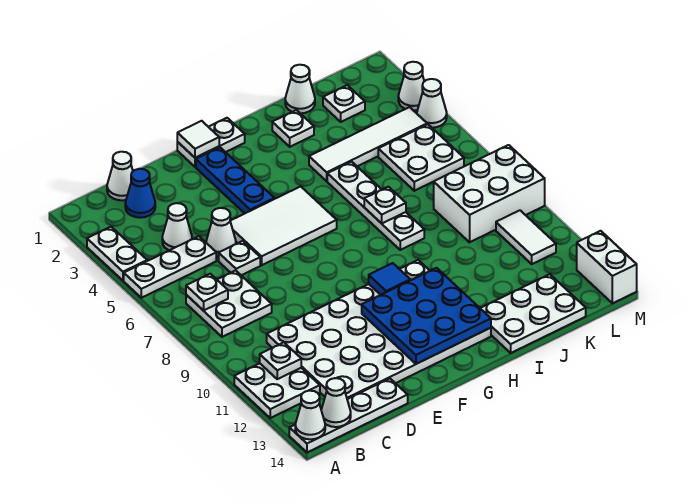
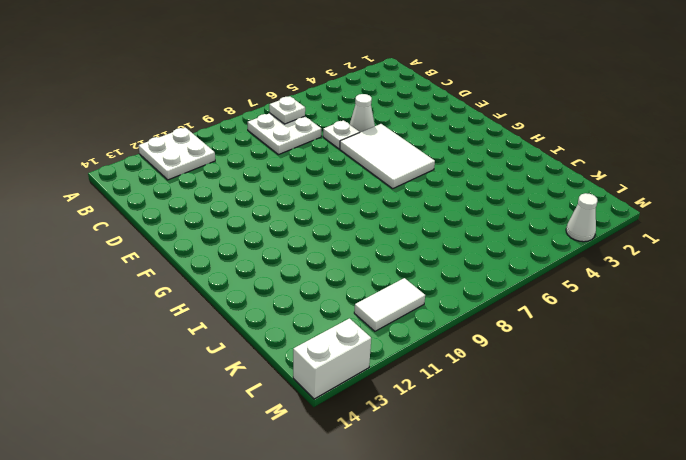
none -> white 1x2 plate [87,227,147,281]
none -> white 1x3 plate [124,236,216,298]
none -> white 1x4 plate [289,379,408,452]
none -> white 1x1 cone [107,152,133,200]

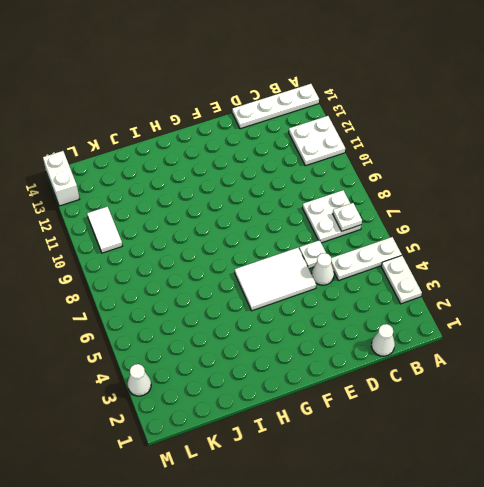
none -> blue 1x1 cone [125,169,155,218]
none -> white 1x1 cone [162,203,192,250]
none -> white 4x6 plate [267,260,491,399]
none -> white 1x2 plate [177,118,245,167]

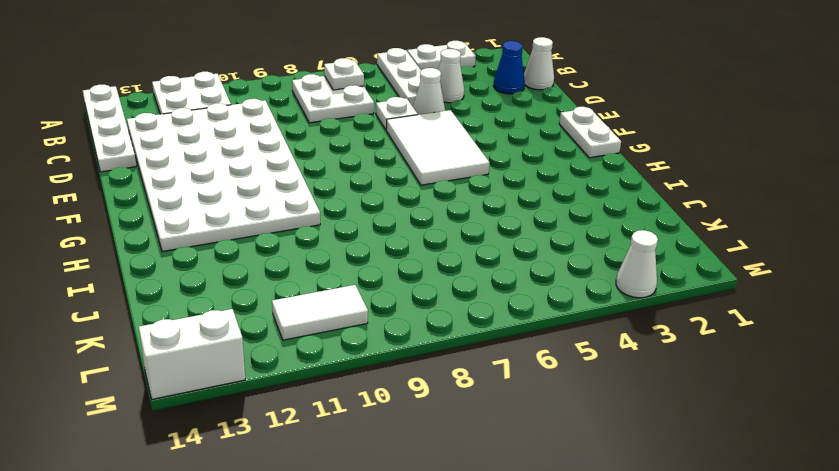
none -> blue 1x3 plate [196,147,274,213]
none -> white 1x1 plate [272,110,314,147]
none -> white 1x4 tile [309,107,427,181]
none -> white 1x4 plate [327,162,424,250]

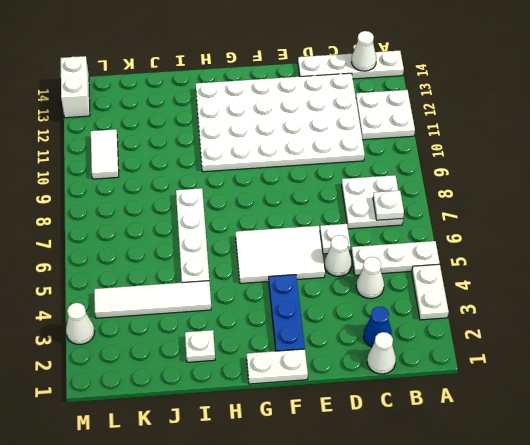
none -> white 2x3 plate [480,274,586,353]
none -> white 1x1 cone [285,65,315,113]
none -> white 1x1 plate [323,85,365,122]
none -> white 2x2 plate [378,124,464,191]

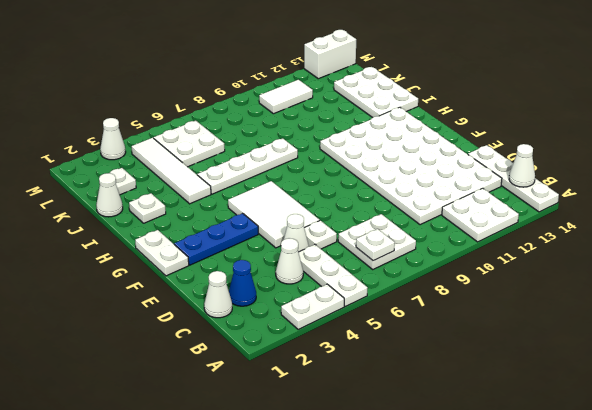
none -> white 2x3 brick [434,145,545,242]
none -> white 1x1 cone [417,79,447,128]
none -> white 1x1 cone [295,391,325,439]
none -> white 1x1 plate [260,342,301,379]

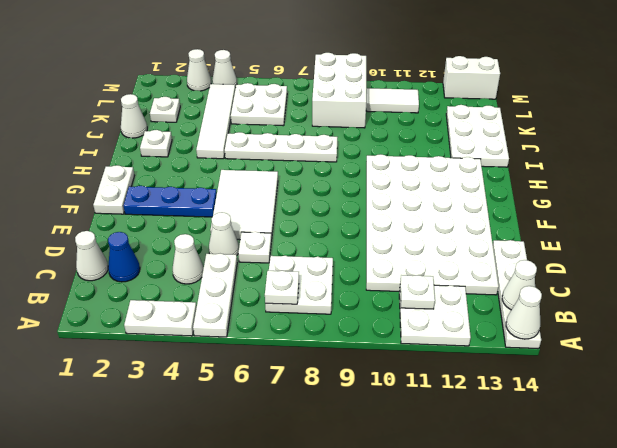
none -> white 1x1 tile [177,121,219,158]
none -> blue 3x3 plate [362,268,491,364]
none -> blue 1x1 tile [369,263,410,295]
none -> white 1x1 plate [364,187,406,223]

